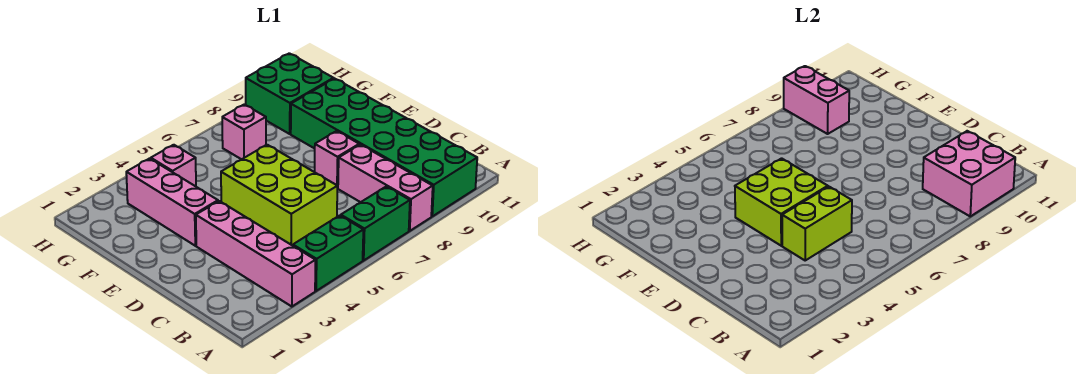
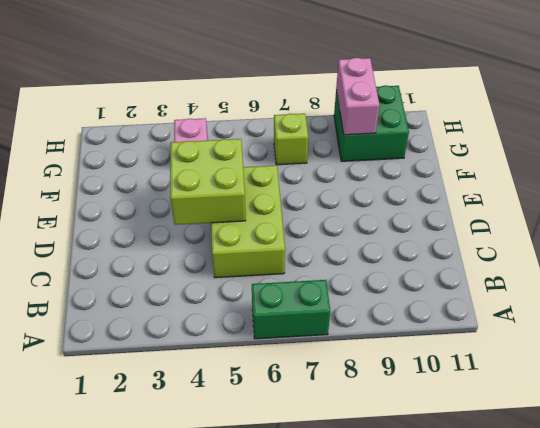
lime 1x1 brick [274,114,308,165] -> pink 1x1 brick [222,104,266,159]
none -> pink 1x4 brick [196,201,315,307]
none -> green 1x2 brick [293,215,363,291]
none -> pink 1x3 brick [338,145,433,231]

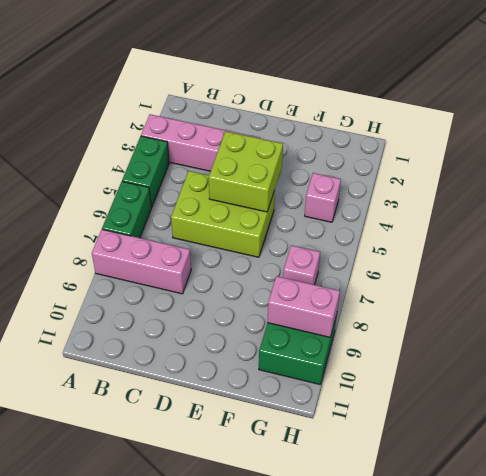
none -> green 2x6 brick [291,79,477,216]
none -> pink 1x1 brick [315,131,359,188]
none -> pink 1x3 brick [126,158,218,246]

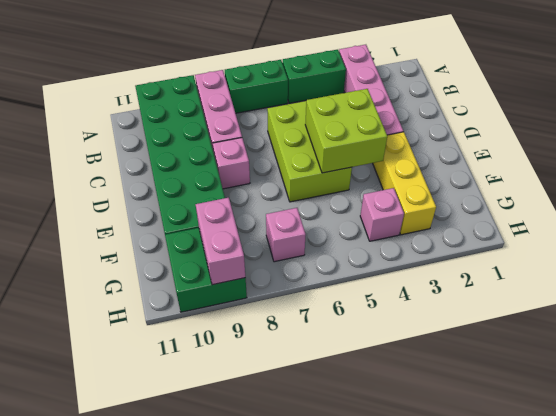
yellow 1x3 brick [373,132,436,235] -> pink 1x3 brick [126,158,218,246]
none -> pink 2x2 brick [923,131,1015,216]
none -> lime 1x2 brick [782,187,852,260]

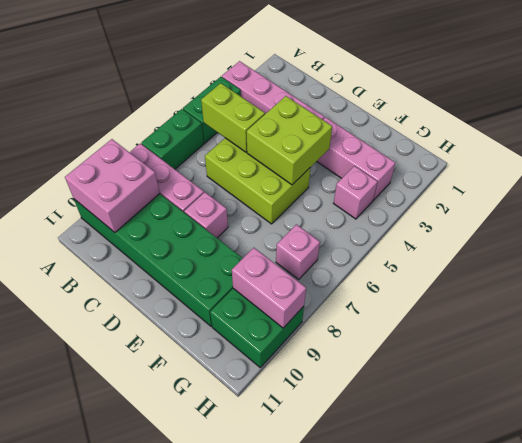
lime 1x2 brick [201,83,265,152] -> lime 1x2 brick turned to [782,187,852,260]

